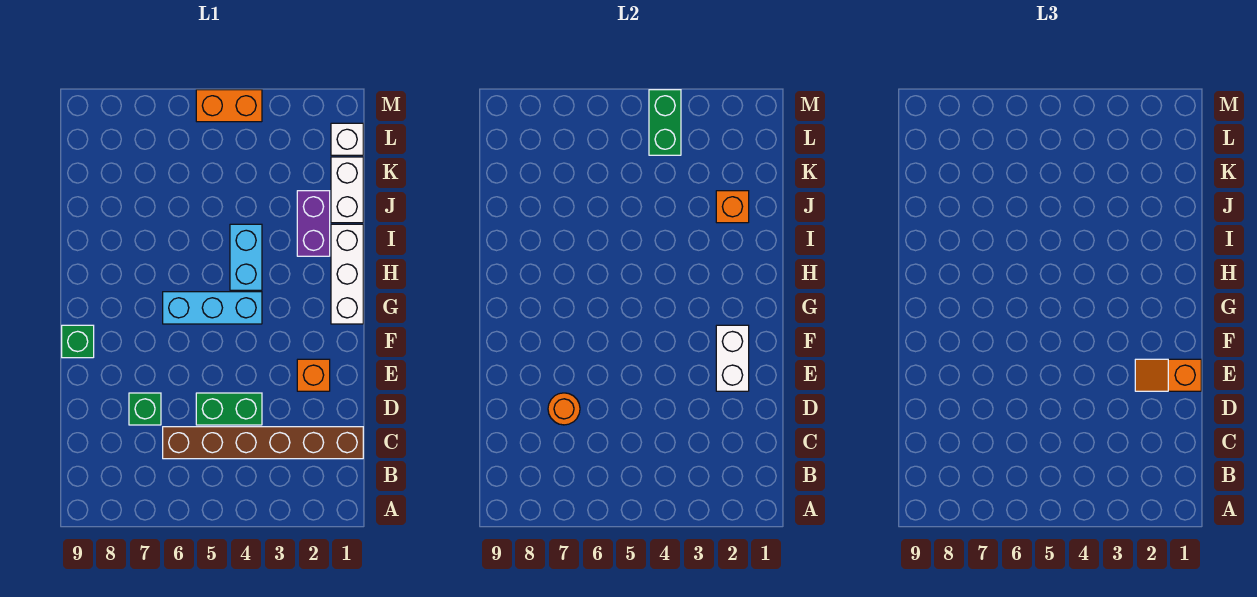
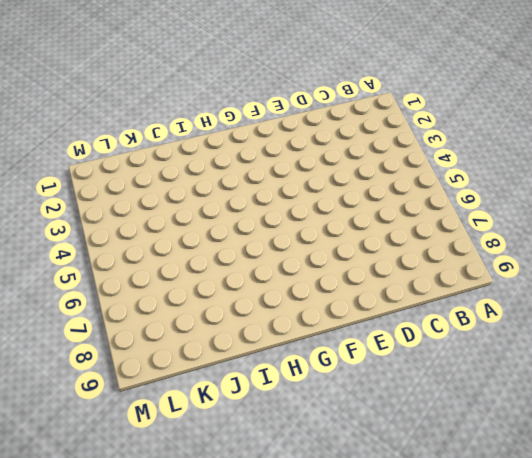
none -> brown 1x6 brick [163,427,363,459]
none -> green 1x2 brick [196,393,262,425]
none -> green 1x1 brick [129,393,161,425]

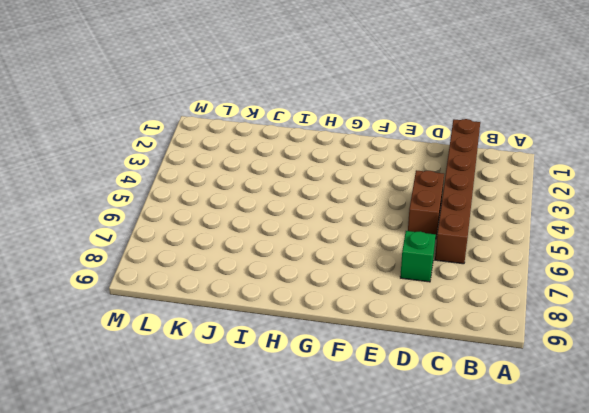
brown 1x2 brick [408,170,444,239] -> green 1x2 brick [196,393,262,425]
none -> orange 1x1 brick [297,359,330,391]
none -> green 1x1 brick [62,325,94,358]
none -> white 1x3 brick [331,224,363,324]

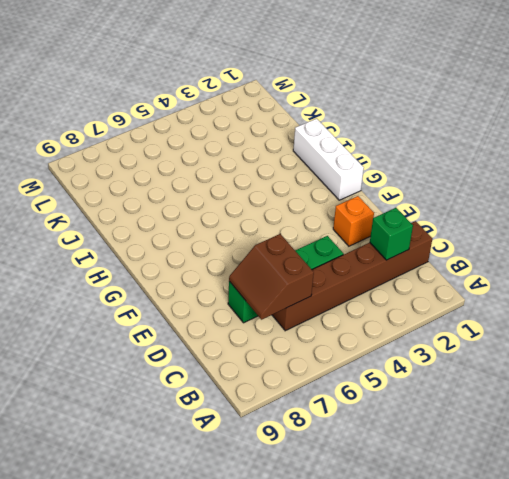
green 1x1 brick [370,208,413,260] -> green 1x1 brick moved to [62,325,94,358]
brown 2x2 slope [229,234,314,320] -> orange 1x1 round brick [548,393,580,425]
none -> cyan 1x3 brick [163,292,262,324]
none -> cyan 1x2 brick [230,224,262,290]
none -> purple 1x2 brick [297,191,330,256]

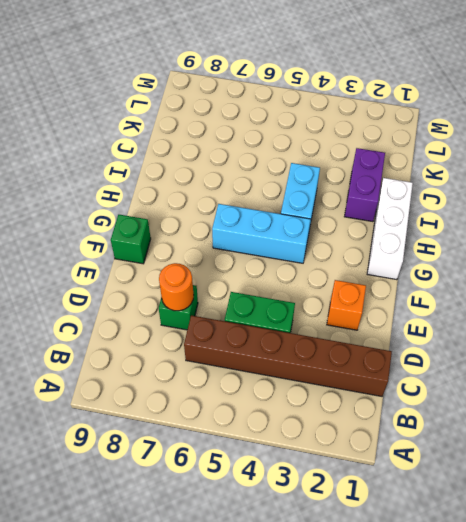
none -> white 1x2 brick [331,157,363,223]
none -> white 1x1 brick [331,123,363,155]
none -> orange 1x2 brick [196,90,262,122]

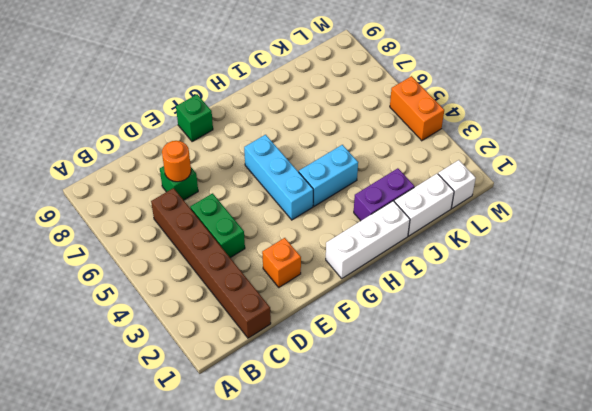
none -> white 1x2 brick [716,325,749,391]
none -> orange 1x1 brick [716,191,749,223]
none -> green 1x2 brick [649,90,681,155]

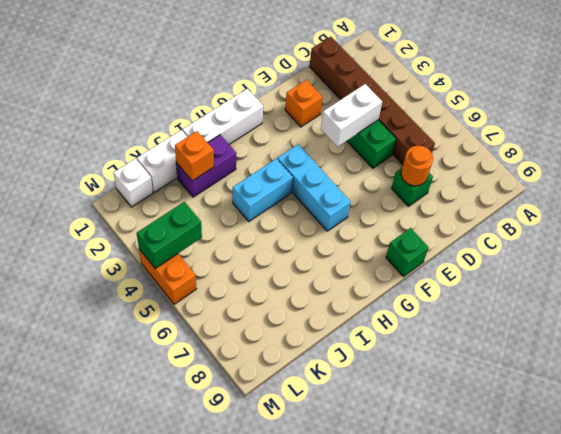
white 1x2 brick [321,84,382,147] -> white 1x2 brick moved to [716,325,749,391]
none -> orange 1x2 slope [1135,359,1201,391]

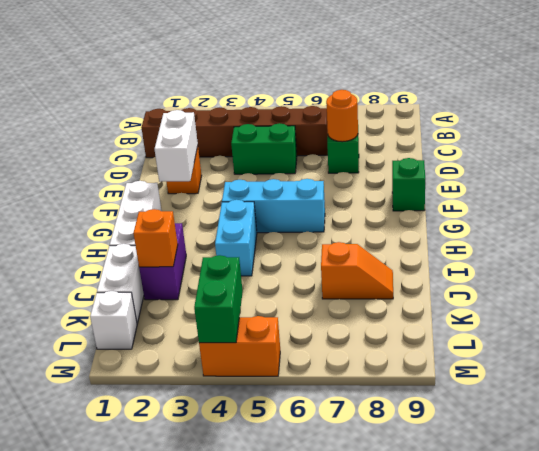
orange 1x2 slope [321,242,393,299] -> orange 1x2 slope moved to [1135,359,1201,391]

